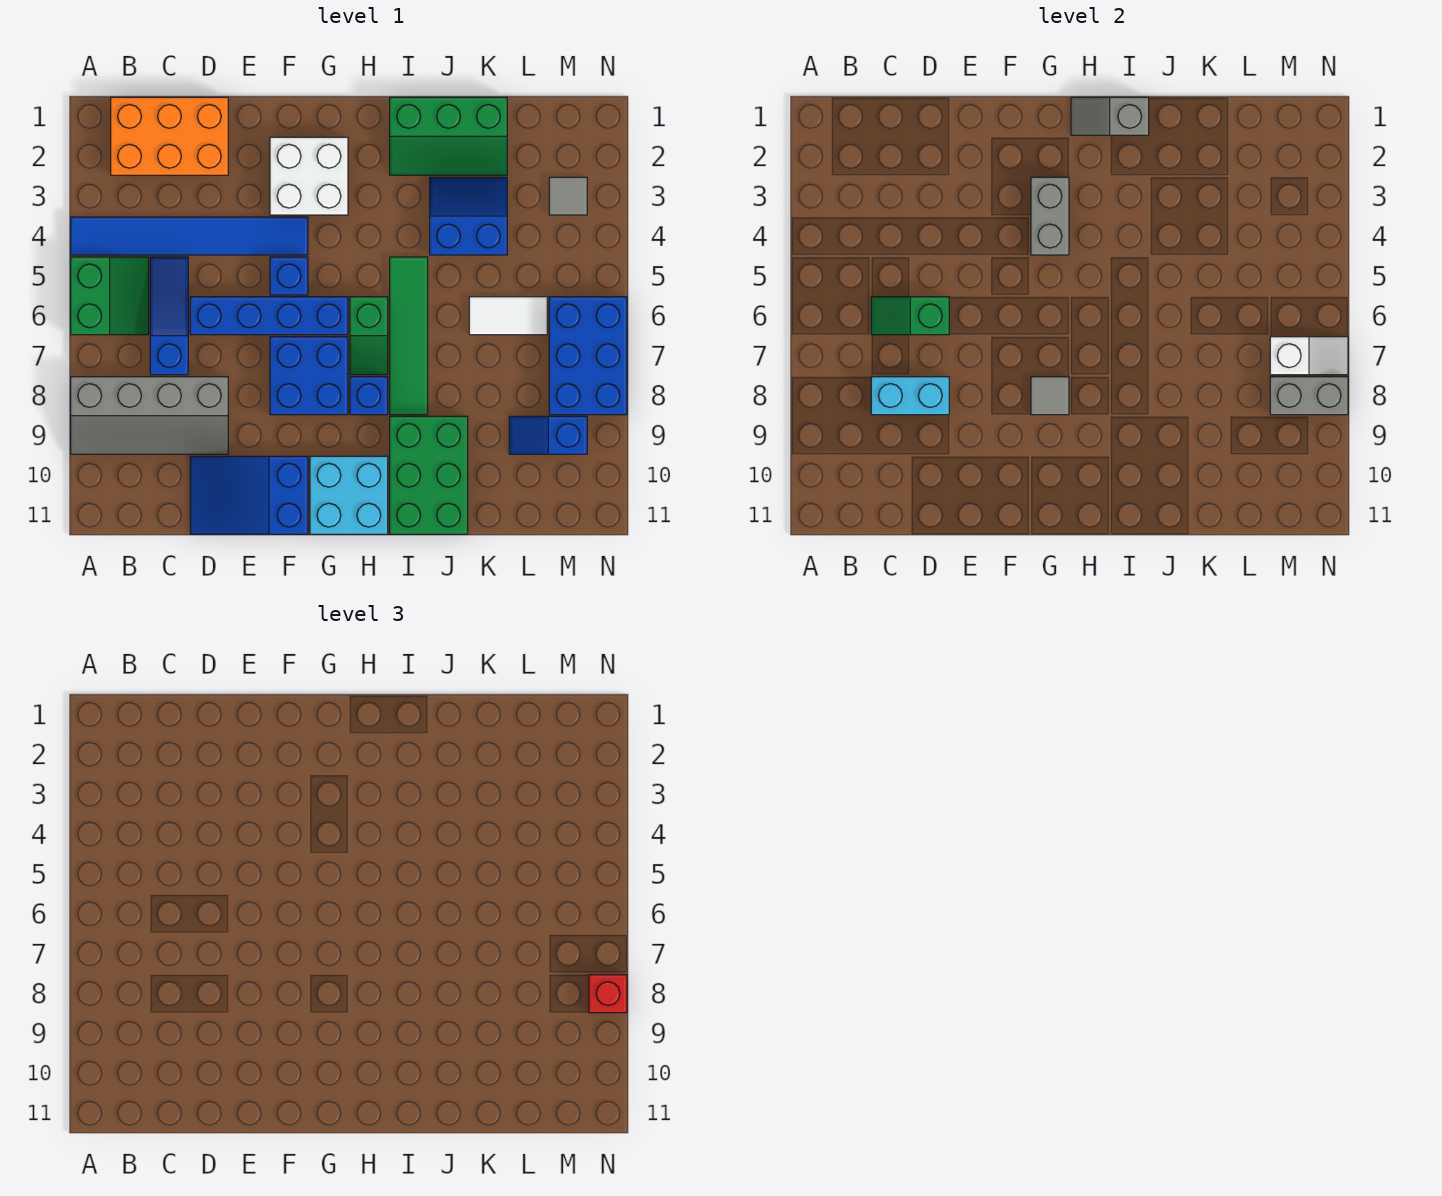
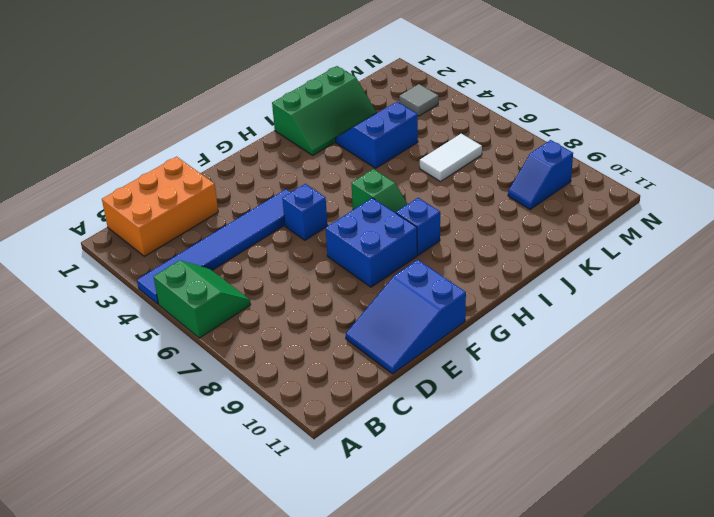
none -> grey 2x4 slope [71,377,228,454]
none -> blue 1x3 slope [150,257,188,375]
none -> blue 1x4 brick [190,297,348,335]

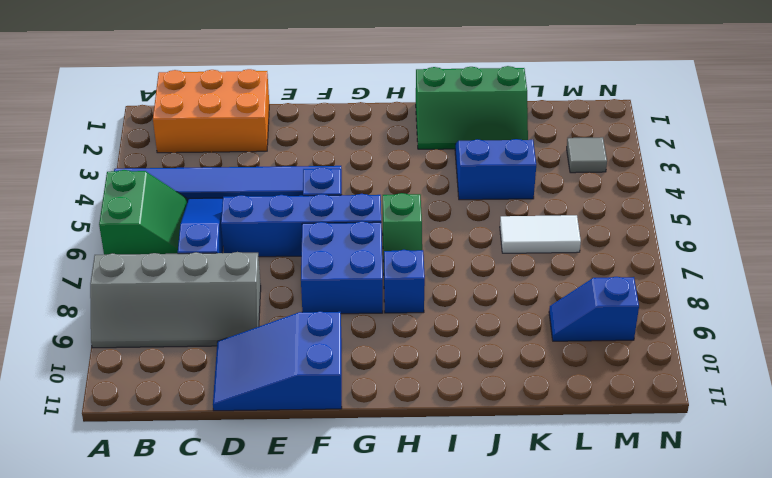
none -> white 2x2 brick [270,137,348,215]
none -> cyan 2x2 brick [310,456,388,534]
none -> green 1x4 tile [390,257,428,415]

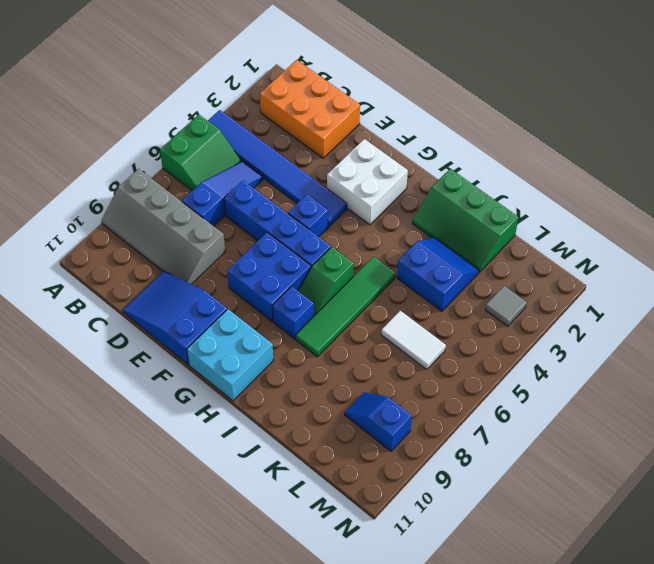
none -> green 2x3 brick [390,416,468,534]
none -> blue 2x3 brick [549,297,627,415]
none -> green 1x2 slope [871,297,949,335]

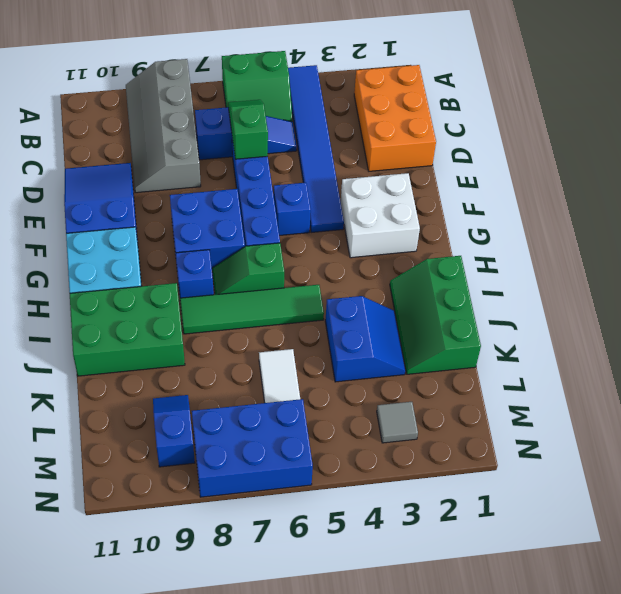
none -> cyan 1x2 brick [871,377,949,415]
none -> grey 1x2 brick [1031,177,1069,255]
none -> grey 1x1 tile [1031,377,1069,415]

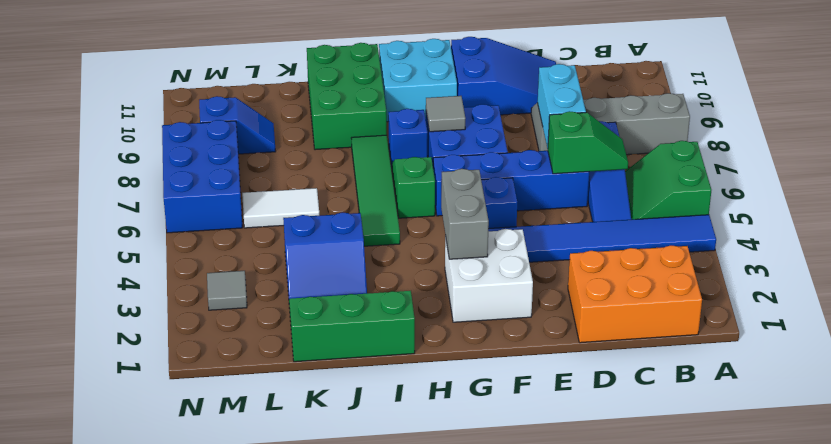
cyan 1x2 brick [537,64,586,148] -> cyan 1x2 brick turned to [871,377,949,415]
none -> grey 1x2 slope [1071,97,1149,135]
none -> white 1x2 slope [1270,337,1348,375]
none -> grey 1x2 brick [1270,377,1348,415]

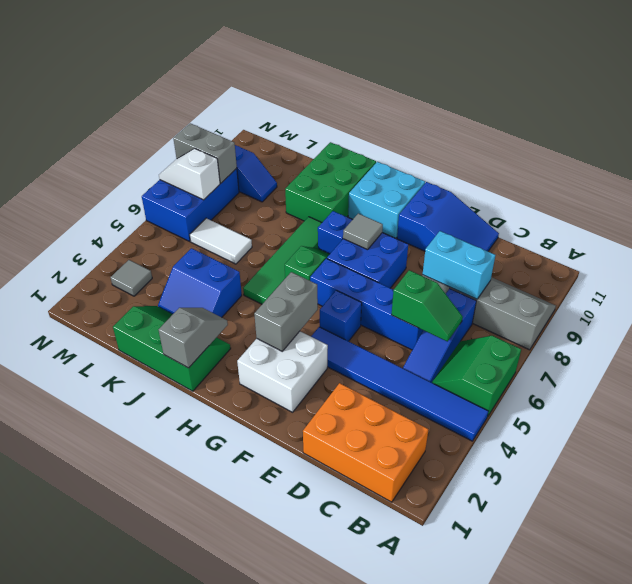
grey 1x2 slope [159,308,228,368] -> grey 1x2 slope turned to [1071,97,1149,135]
none -> red 1x1 brick [589,975,627,1013]

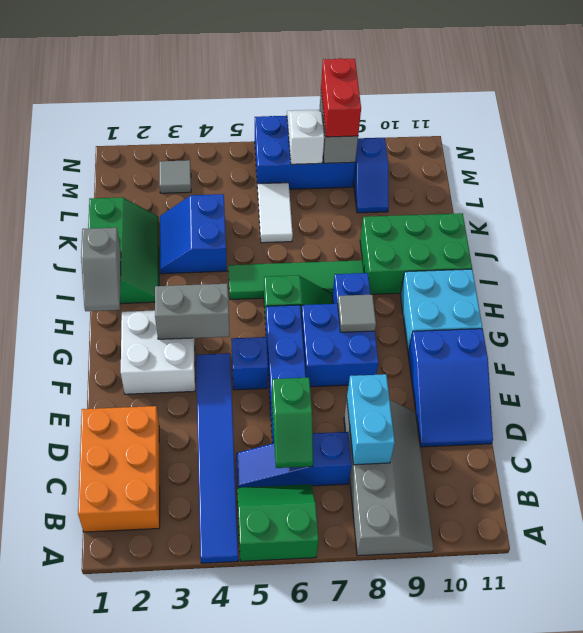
red 1x2 brick [321,58,361,137] -> red 1x1 brick [589,975,627,1013]

